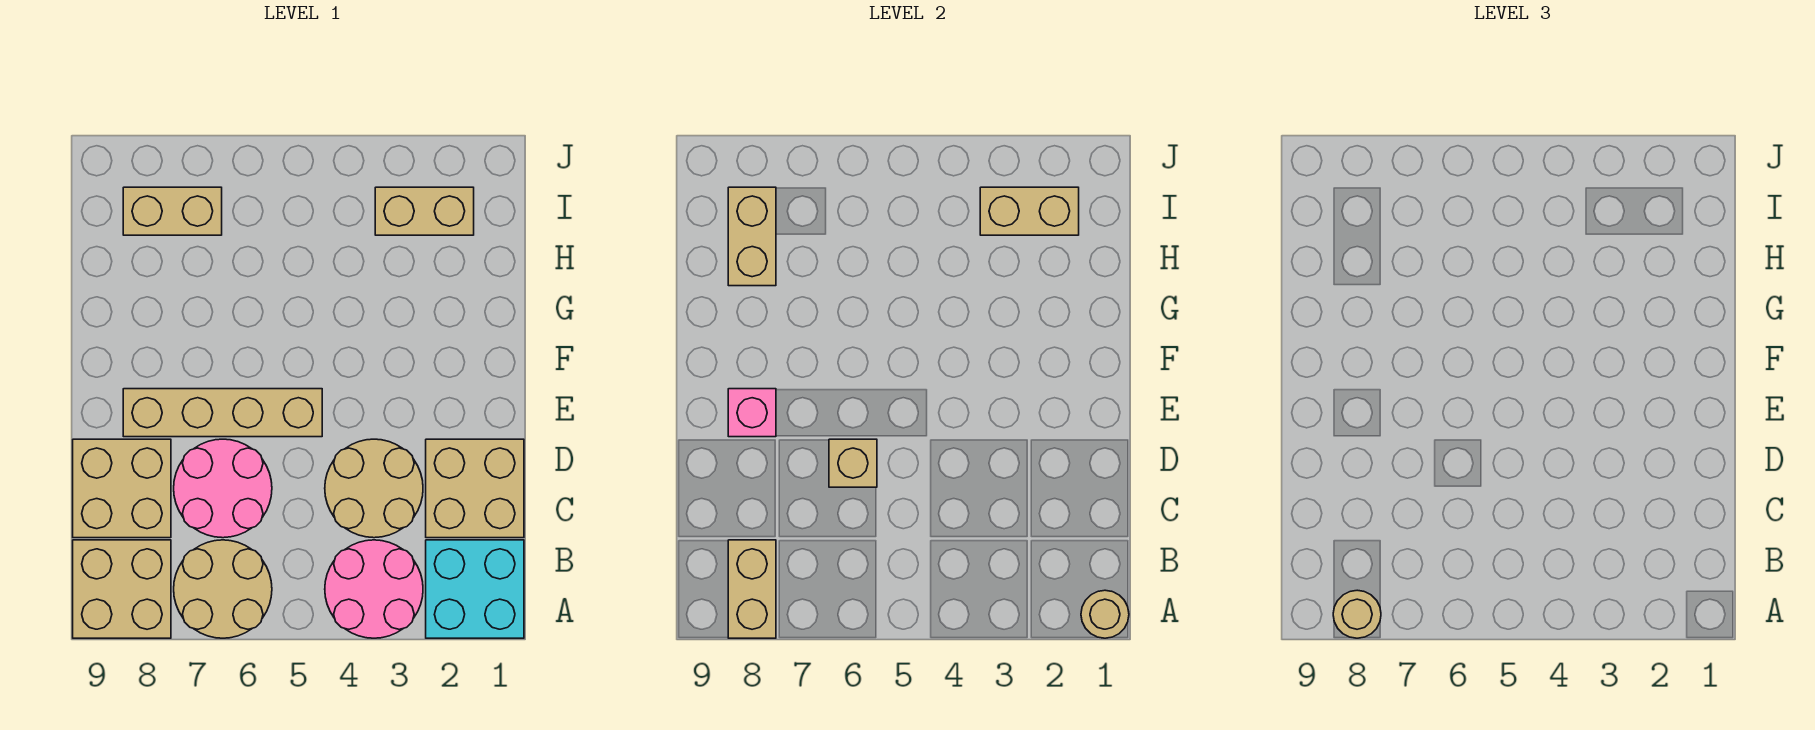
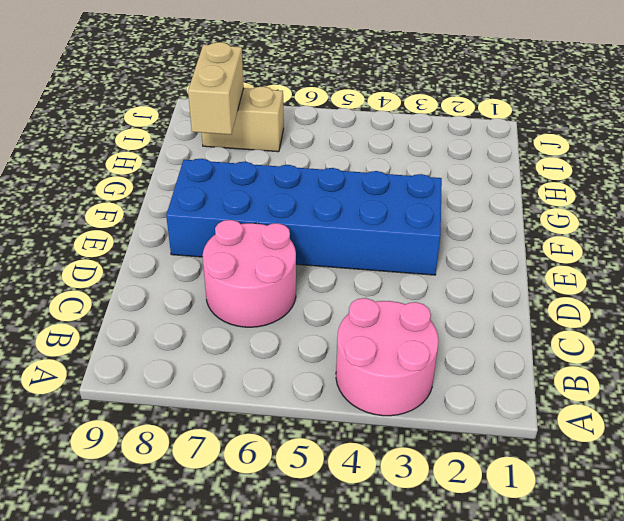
blue 2x6 brick [166,159,442,275] -> tan 1x4 brick [123,389,322,437]
none -> cyan 2x2 brick [426,540,524,638]
none -> tan 2x2 round brick [174,540,272,638]
none -> tan 2x2 brick [73,540,171,638]

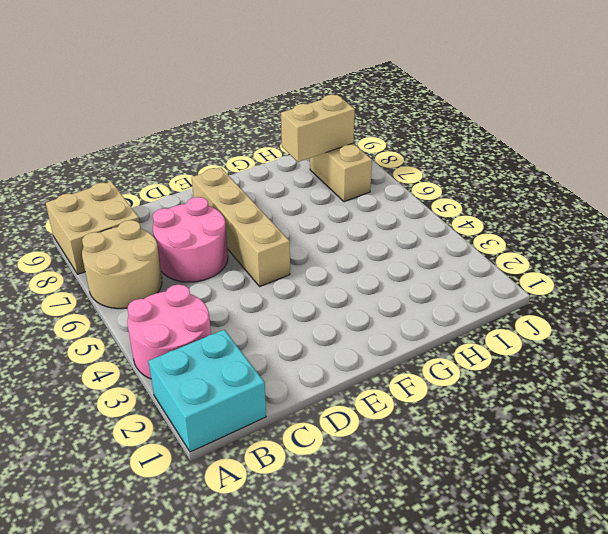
none -> tan 2x2 brick [426,439,524,538]
none -> tan 2x2 round brick [325,439,423,538]
none -> tan 2x2 brick [73,439,171,538]

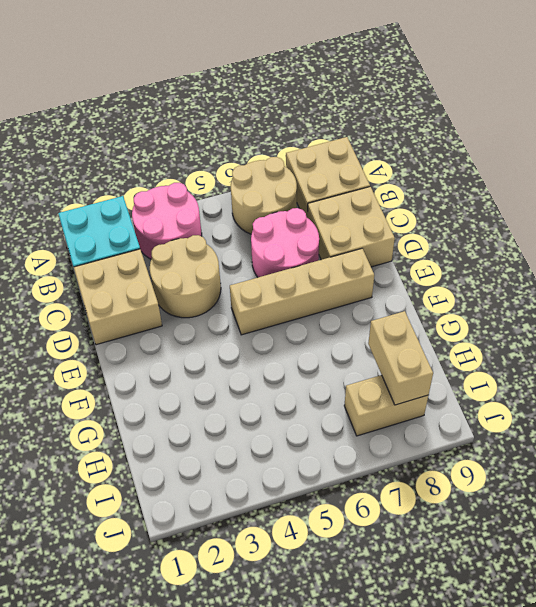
none -> tan 1x2 brick [375,187,474,235]
none -> tan 1x1 round brick [1081,590,1129,638]
none -> tan 1x2 brick [728,540,776,638]

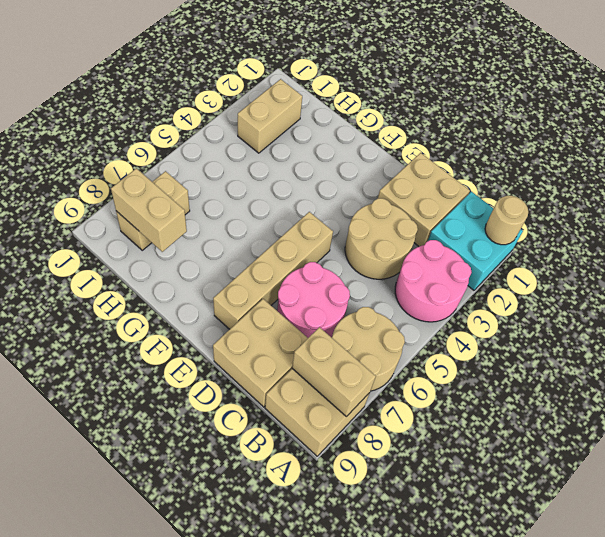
none -> tan 1x1 brick [829,439,877,487]
none -> pink 1x1 brick [728,389,776,437]
none -> tan 1x2 brick [980,187,1079,235]

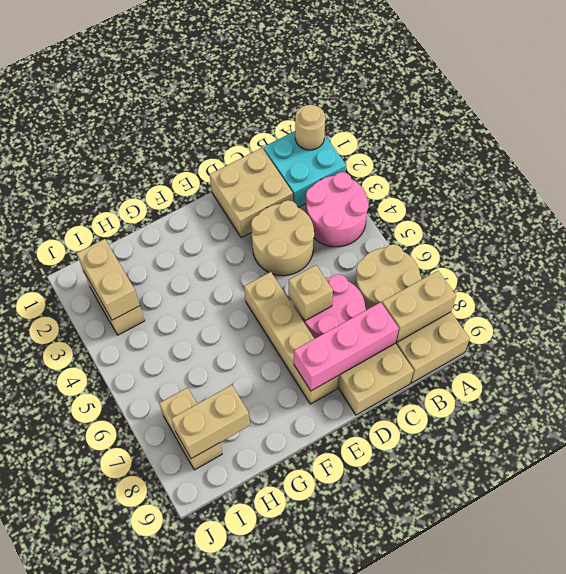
pink 1x3 brick [294,302,399,391] -> pink 1x1 brick [728,389,776,437]
none -> tan 1x1 round brick [1333,590,1381,638]

